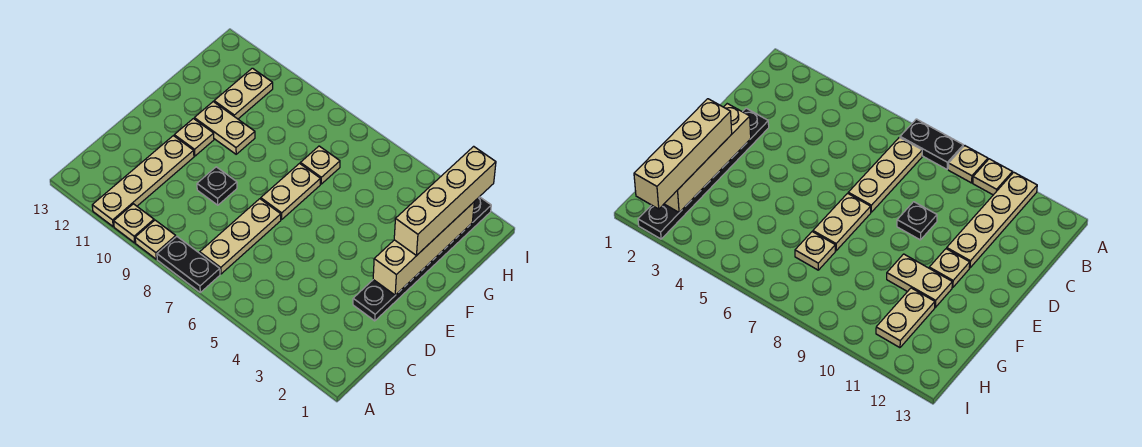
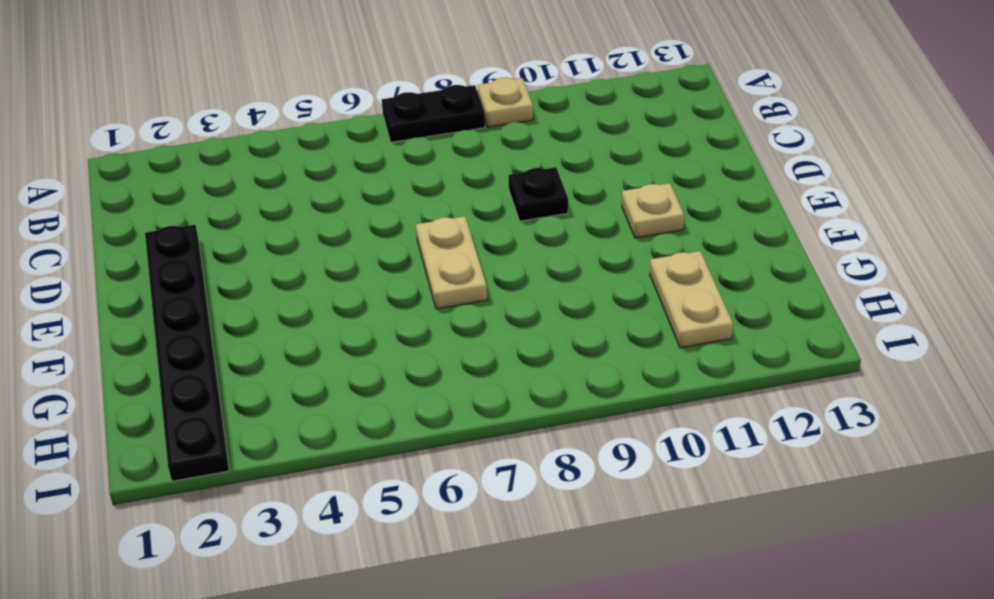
none -> tan 1x1 plate [114,204,154,243]
none -> tan 1x4 plate [92,136,194,227]
none -> tan 1x3 plate [200,199,281,274]

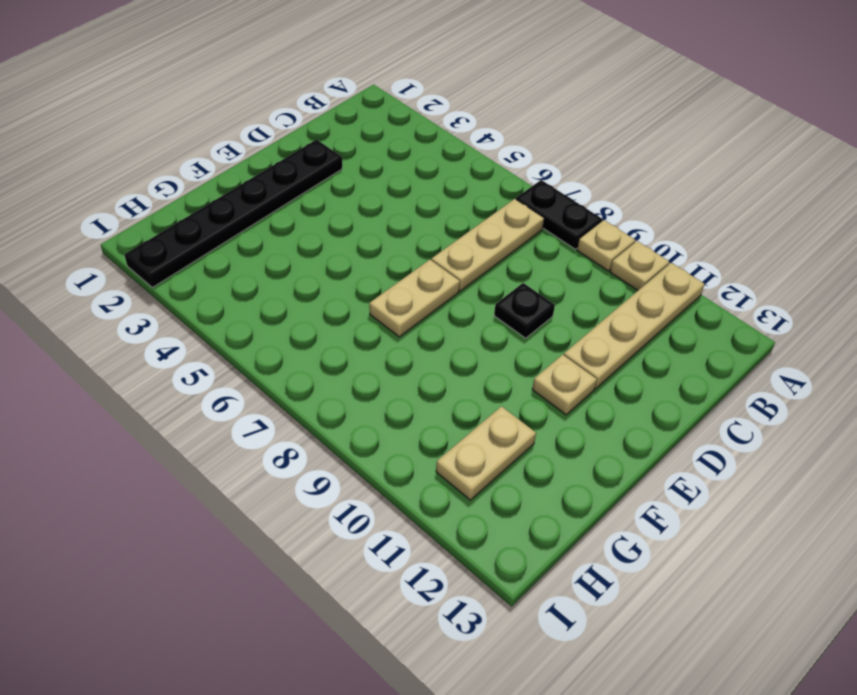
none -> tan 1x2 plate [194,102,255,154]
none -> tan 1x1 plate [300,146,340,184]
none -> tan 1x4 brick [373,202,474,295]

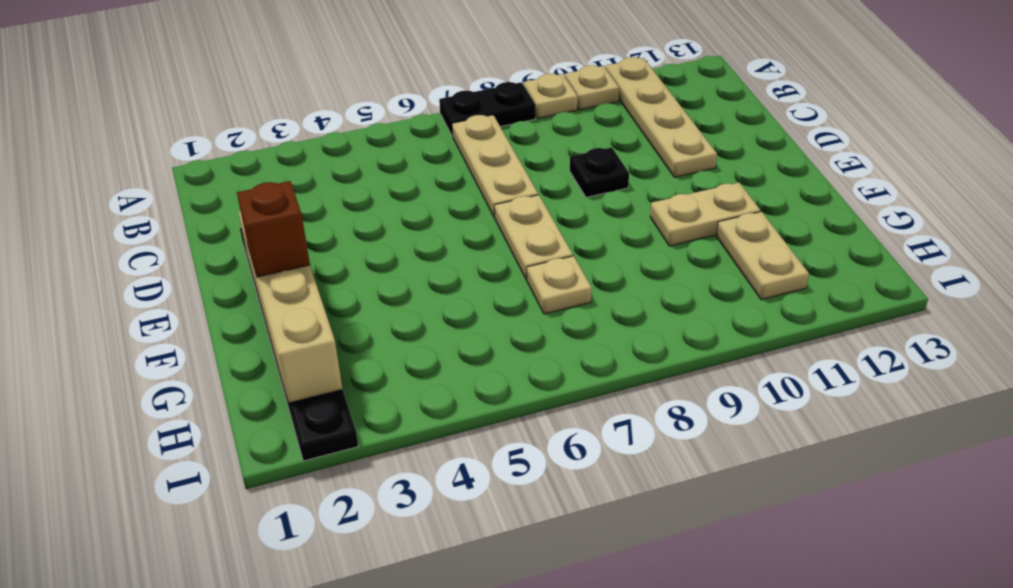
brown 1x1 brick [237,181,310,277] -> tan 1x4 brick [394,146,496,255]
none -> tan 1x1 plate [174,119,214,156]

